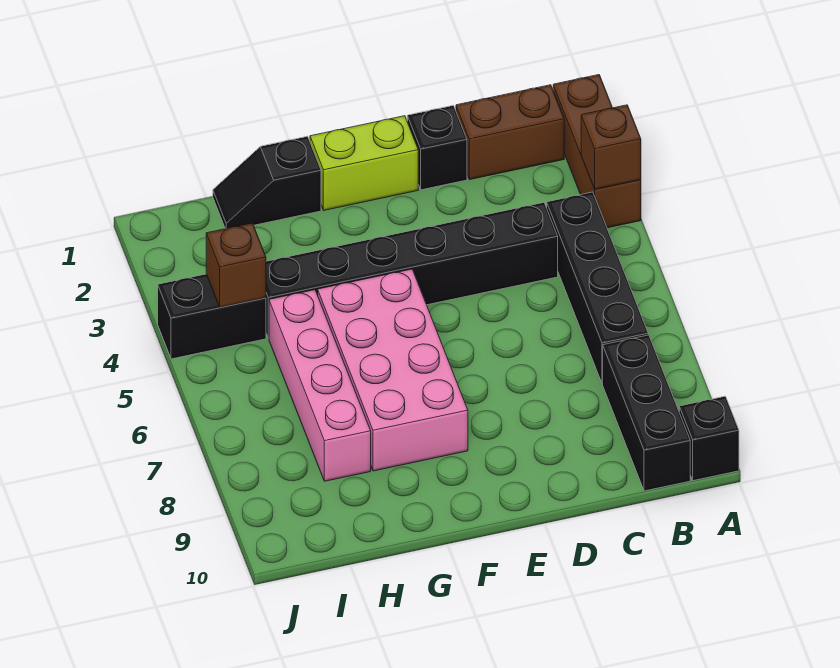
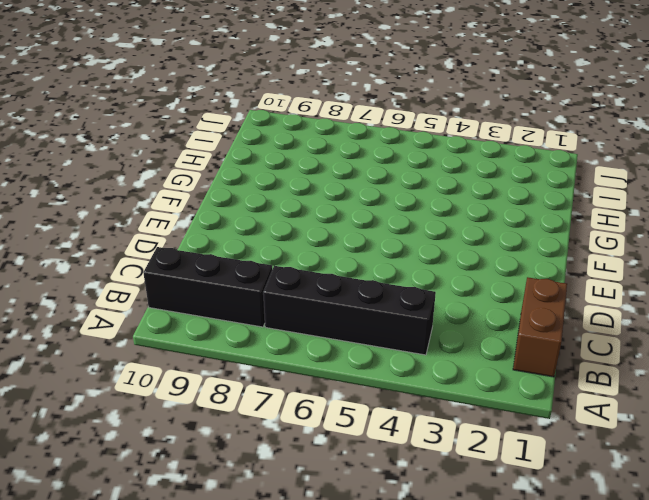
none -> brown 1x3 brick [553,75,641,228]
none -> black 1x1 brick [679,396,739,481]
none -> black 1x6 brick [266,202,558,338]

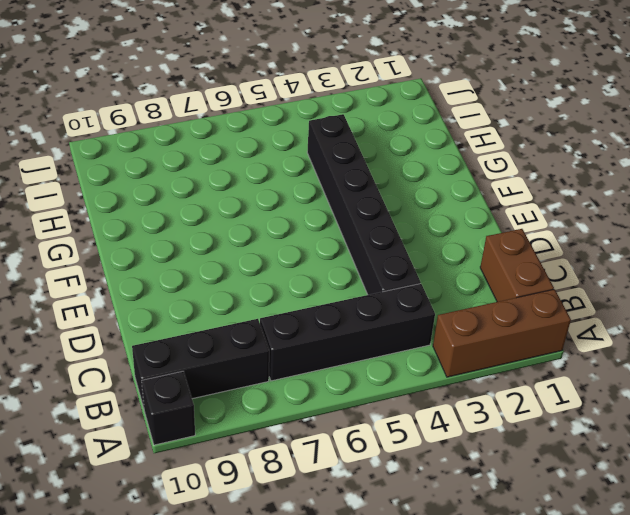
none -> black 1x1 brick [407,106,467,190]
none -> lime 1x2 brick [310,116,418,210]
none -> pink 2x4 brick [318,269,468,471]

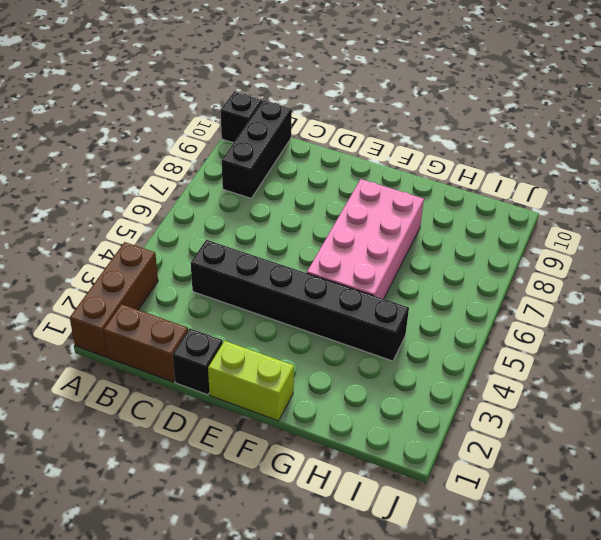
none -> black 1x4 brick [547,192,648,384]
none -> black 1x2 slope [213,136,321,229]
none -> pink 1x4 brick [269,290,371,481]

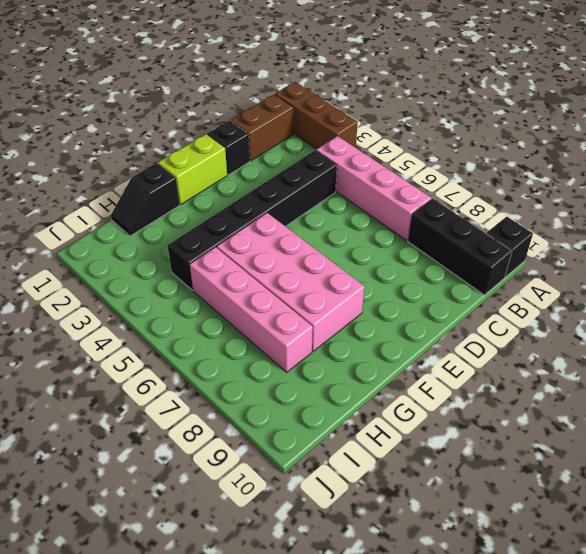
pink 1x4 brick [316,136,431,241] -> black 1x4 brick [547,192,648,384]
none -> black 1x2 brick [158,274,266,359]
none -> brown 1x1 brick [581,105,641,189]
none -> brown 1x1 brick [206,223,266,307]

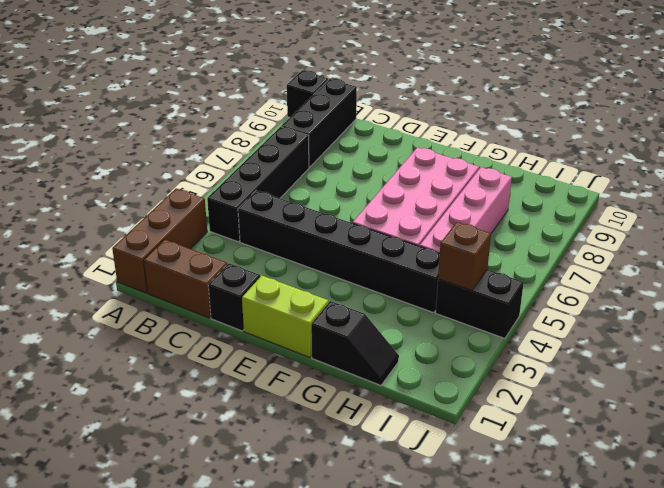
none -> brown 1x1 brick [581,105,641,189]

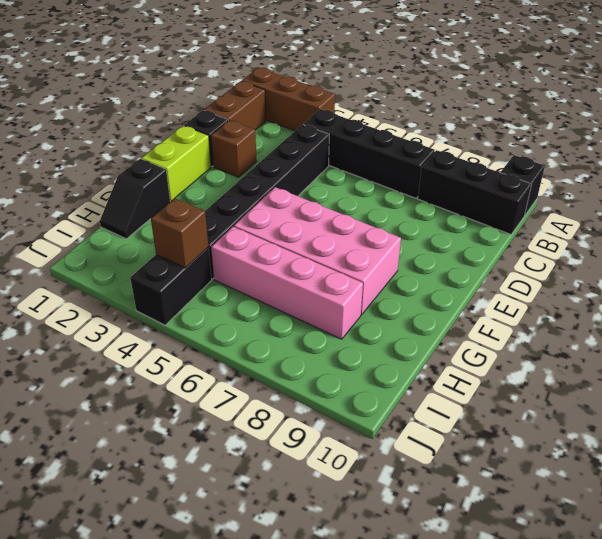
brown 1x1 brick [211,120,257,177] -> brown 1x1 brick moved to [581,105,641,189]

